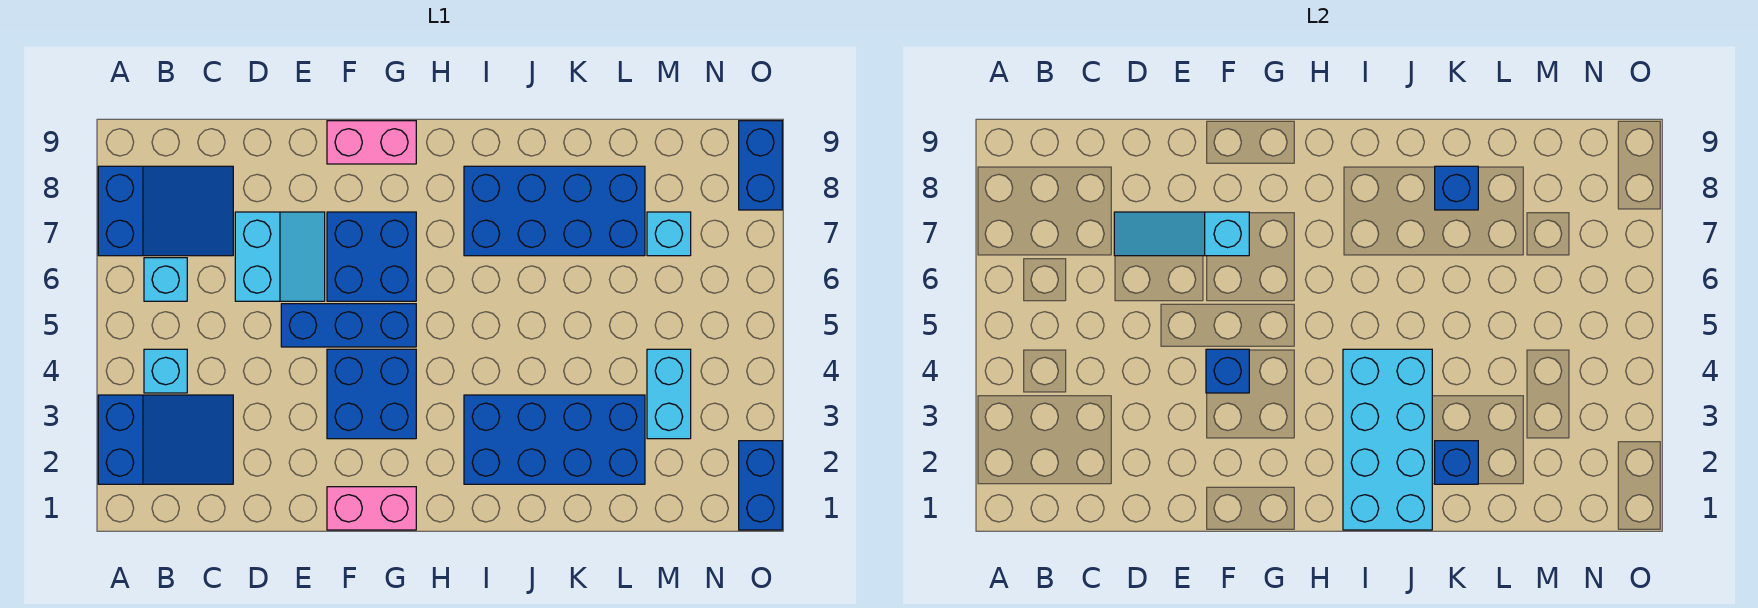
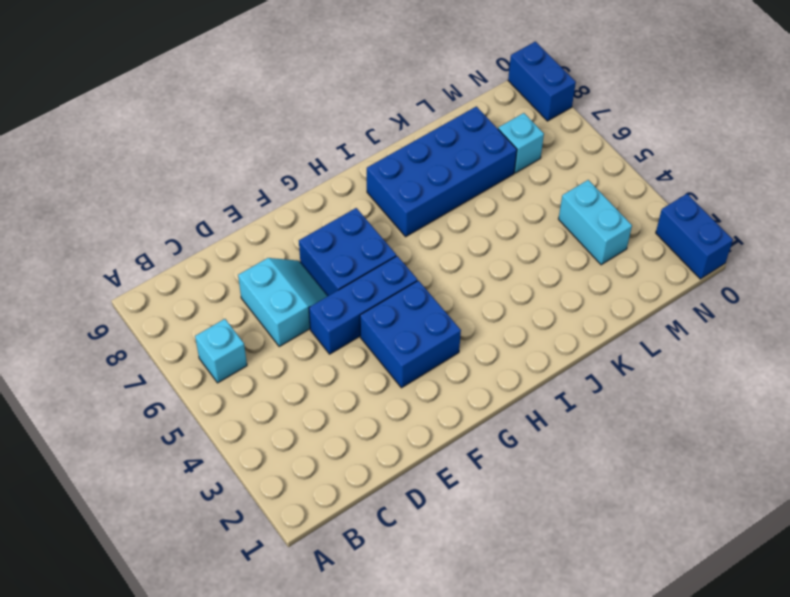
none -> blue 2x3 slope [98,395,233,484]
none -> blue 2x3 slope [98,166,233,256]
none -> cyan 1x1 brick [144,349,187,393]

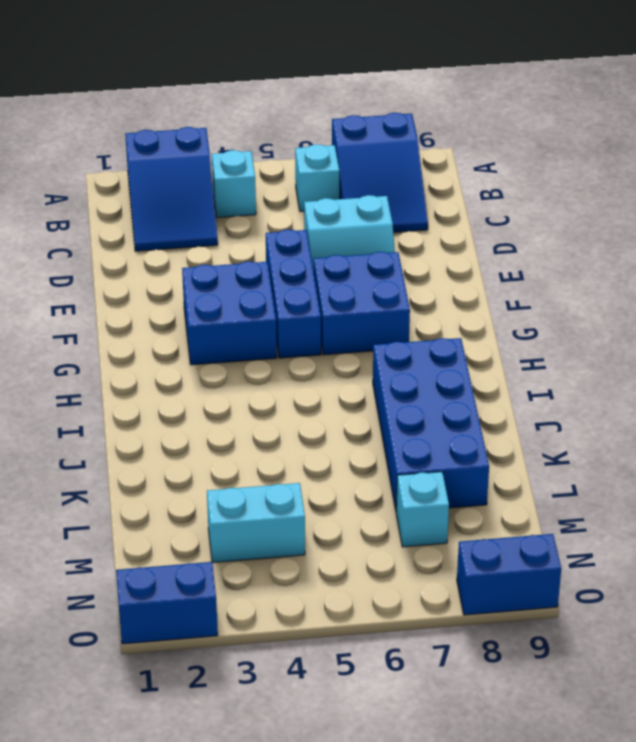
none -> pink 1x2 brick [327,487,416,530]
none -> pink 1x2 brick [327,121,416,164]
none -> blue 2x4 brick [464,395,645,484]

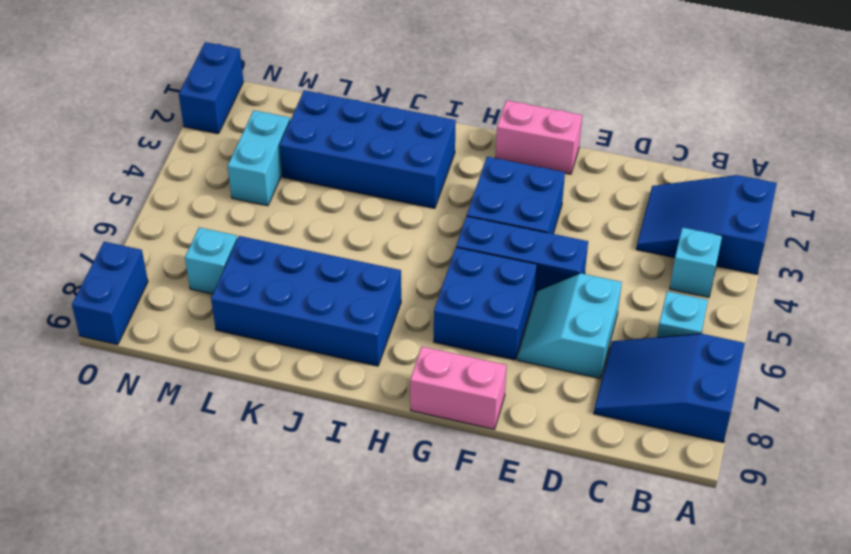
none -> cyan 1x3 slope [1114,212,1249,256]
none -> blue 1x1 brick [1206,349,1249,393]
none -> cyan 2x4 brick [1343,349,1432,530]

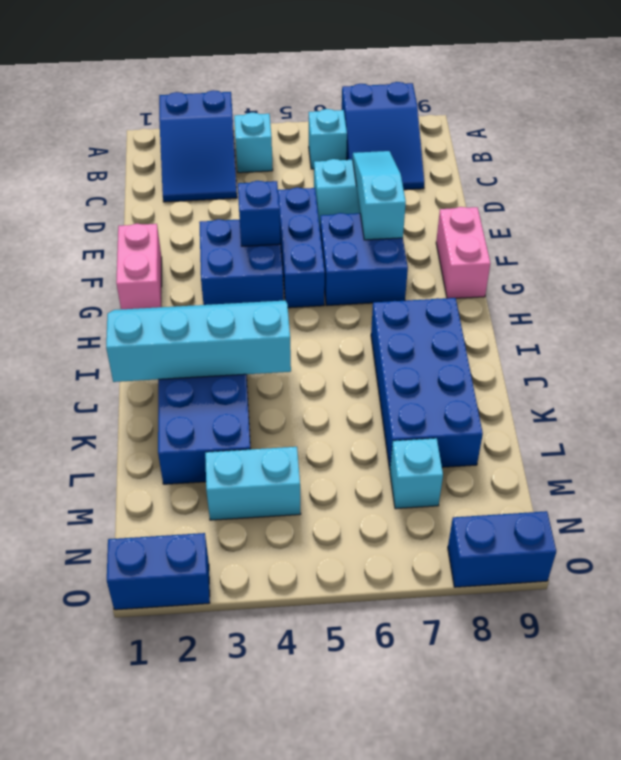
cyan 2x4 slope [106,301,291,382] -> cyan 2x4 brick [1343,349,1432,530]
none -> blue 1x1 brick [1435,441,1478,484]
none -> blue 1x1 brick [1435,166,1478,210]

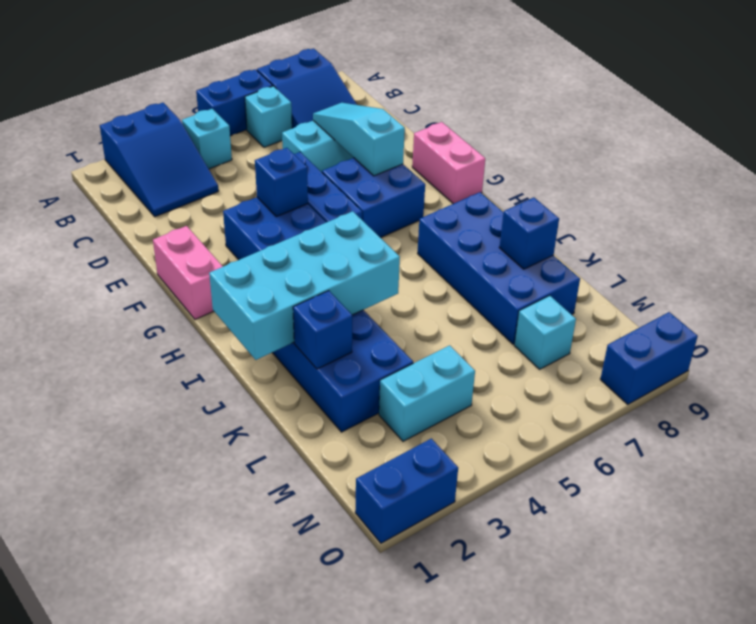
blue 1x2 brick [196,69,273,136] -> none

